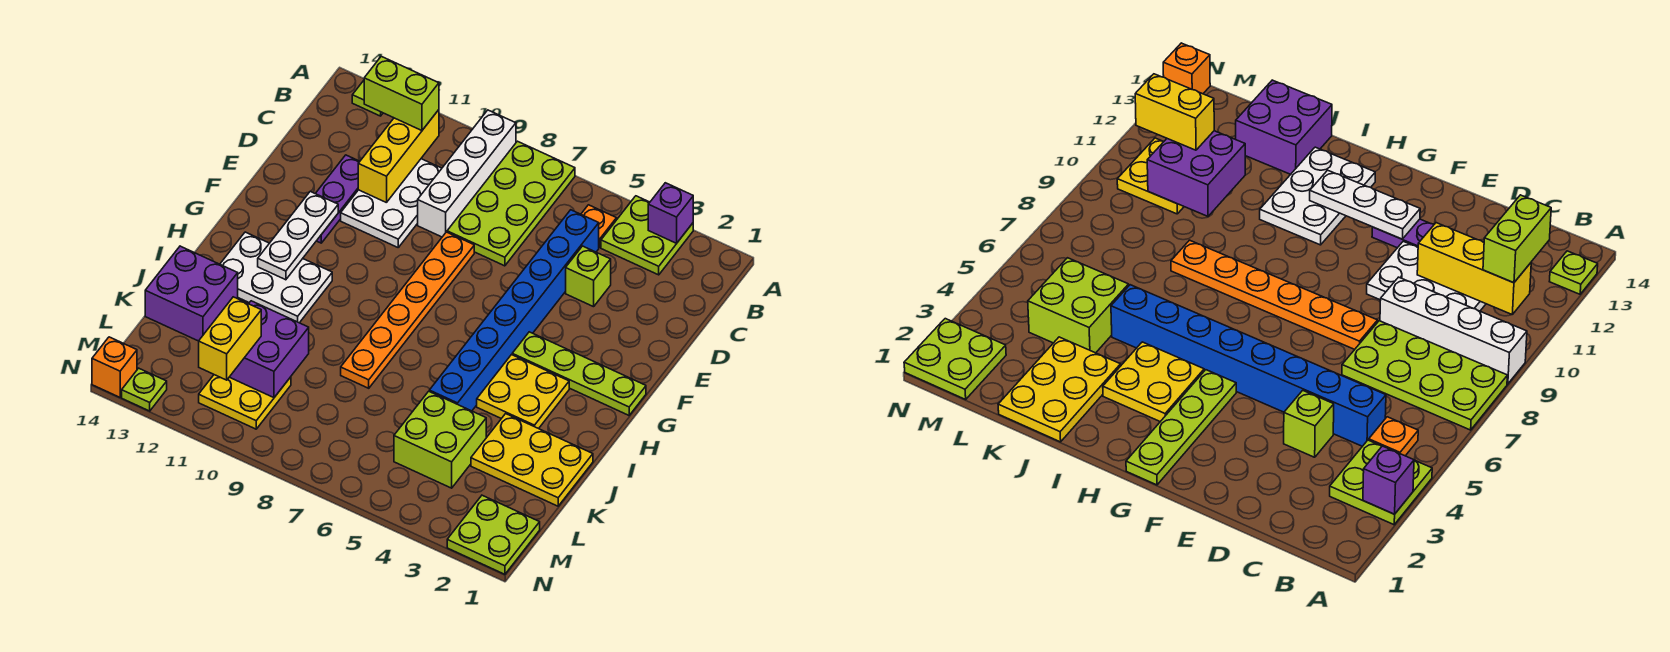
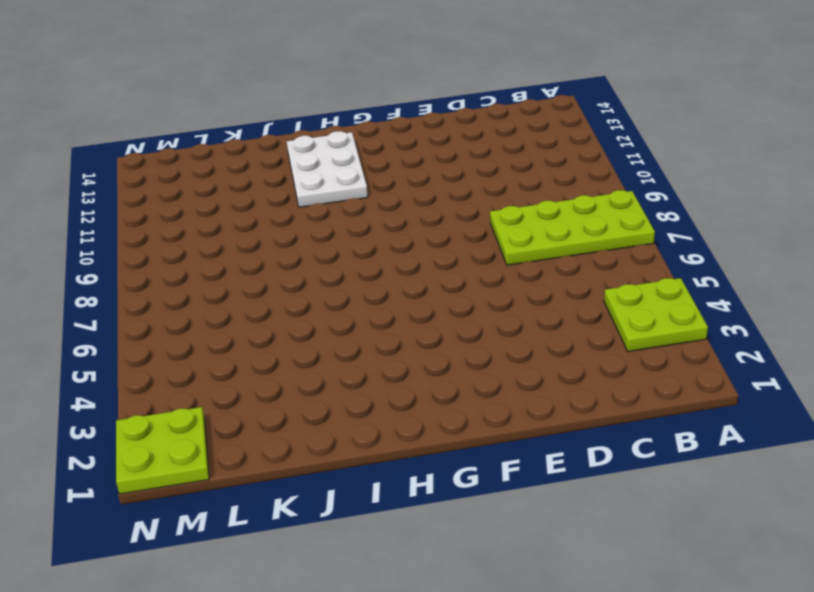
none -> white 1x4 brick [418,110,516,237]
none -> lime 1x1 plate [352,81,383,116]
none -> orange 1x1 plate [581,205,617,248]

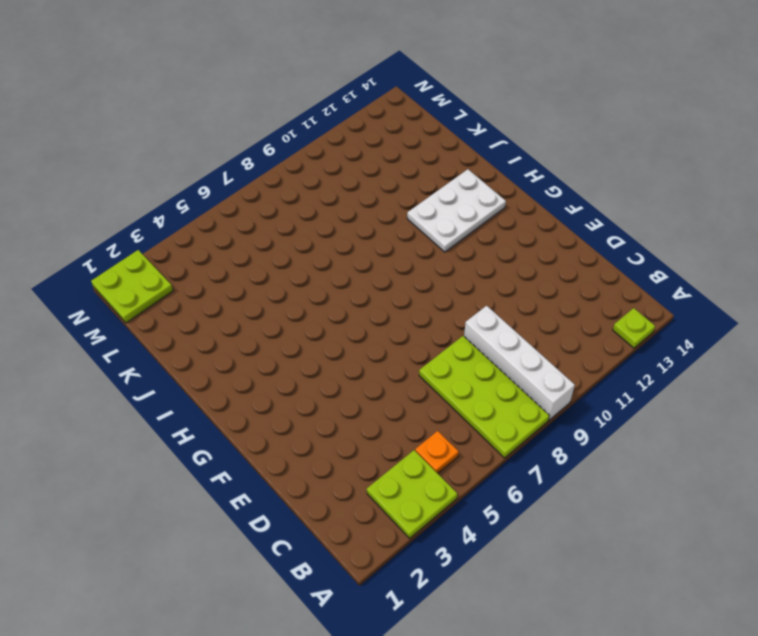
none -> blue 1x8 brick [429,210,599,411]
none -> white 2x3 plate [341,159,442,247]
none -> lime 1x1 brick [566,246,611,307]

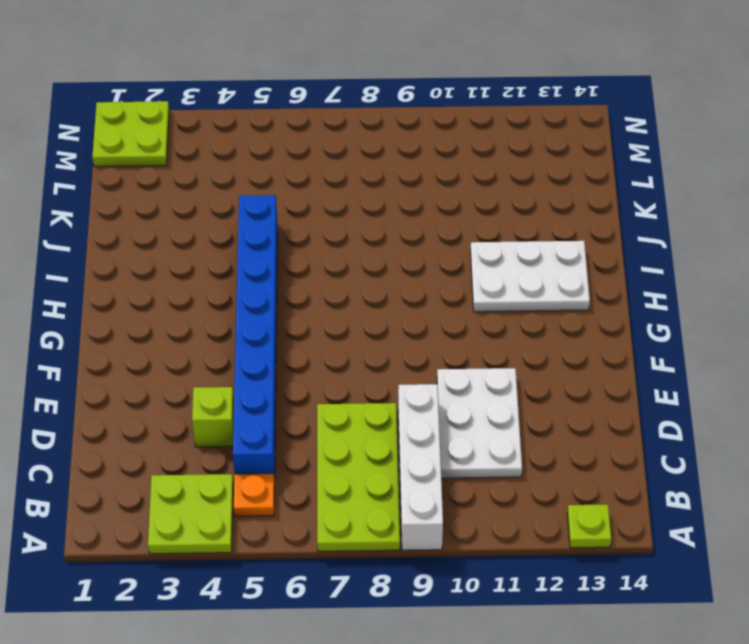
none -> purple 1x3 plate [315,155,360,243]
none -> orange 1x6 plate [341,232,474,388]
none -> lime 1x4 plate [512,332,646,415]

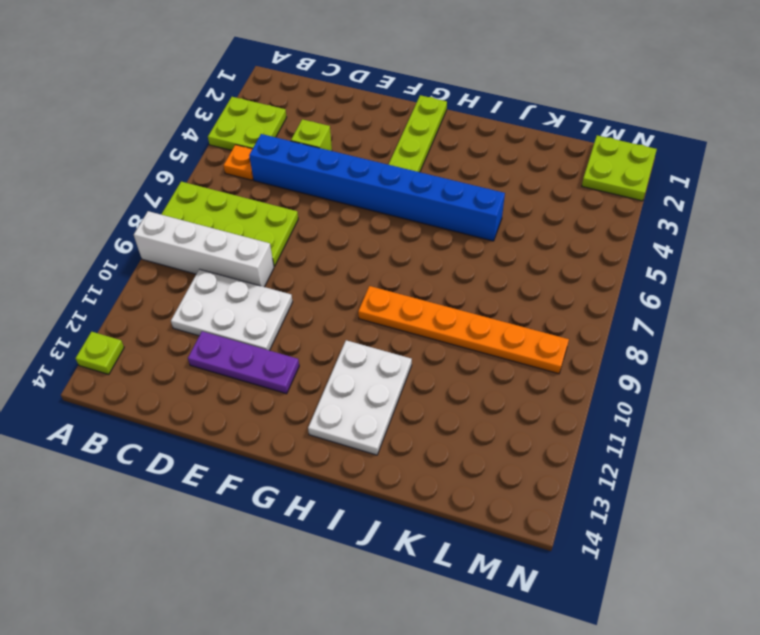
orange 1x6 plate [358,286,569,374] -> orange 1x6 plate moved to [341,232,474,388]
none -> yellow 2x2 plate [477,355,569,429]
none -> yellow 2x3 plate [471,414,593,506]
none -> purple 2x2 brick [145,246,238,341]

